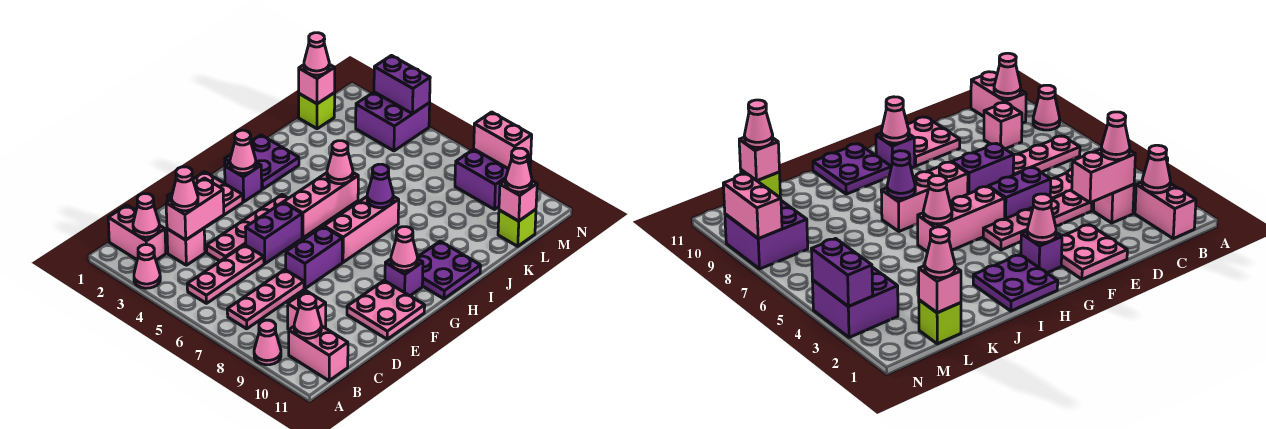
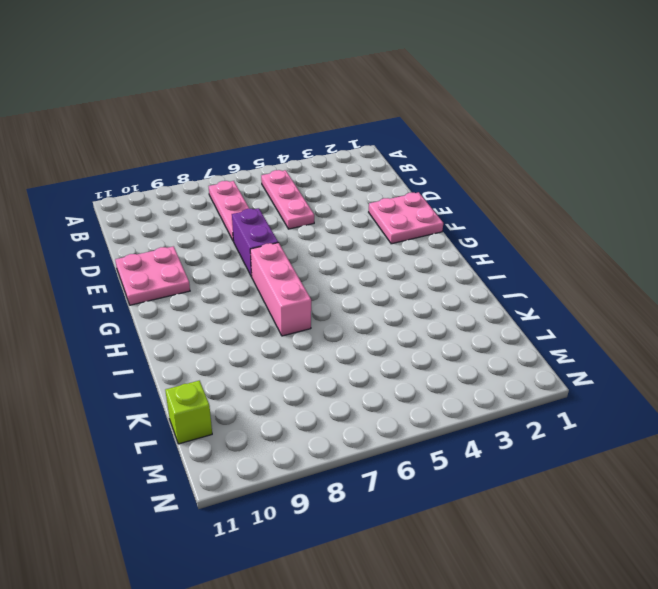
none -> pink 1x1 cone [134,245,160,288]
none -> pink 1x1 cone [254,320,281,365]
none -> pink 1x2 brick [108,205,166,260]
none -> pink 1x2 brick [289,326,348,381]

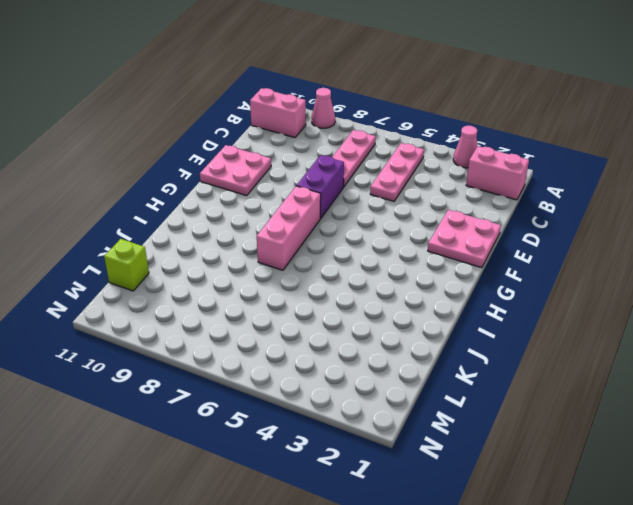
none -> pink 1x1 brick [167,228,205,265]
none -> pink 1x1 brick [288,291,326,329]
none -> pink 1x4 plate [207,195,288,261]
none -> purple 1x2 brick [245,202,302,264]

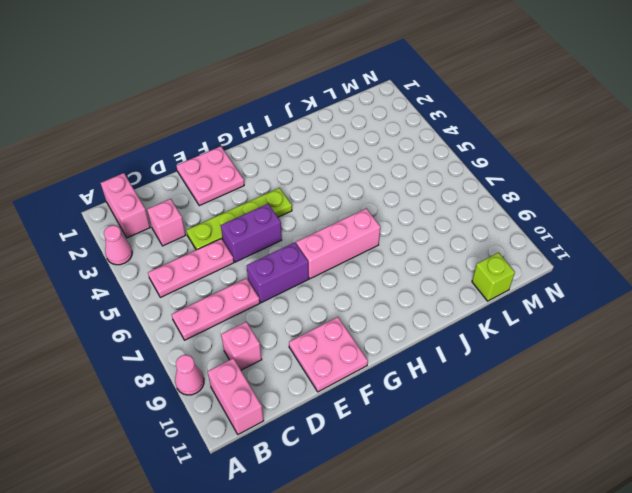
lime 1x4 plate [186,188,292,250] -> pink 1x4 plate [207,195,288,261]
none -> purple 1x1 brick [225,162,262,202]
none -> pink 1x3 brick [284,173,358,238]
none -> purple 1x1 brick [385,259,423,296]
none -> purple 2x2 plate [225,135,299,189]

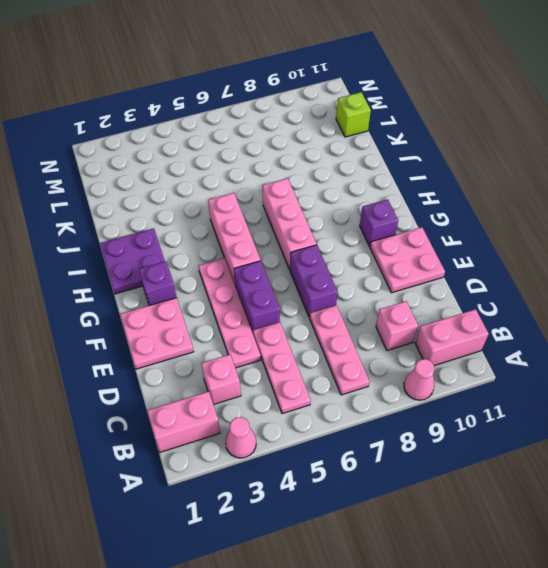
none -> purple 2x2 plate [417,241,481,299]
none -> lime 1x1 brick [299,93,335,129]
none -> purple 2x2 brick [356,92,430,151]
none -> purple 2x2 brick [455,149,531,209]

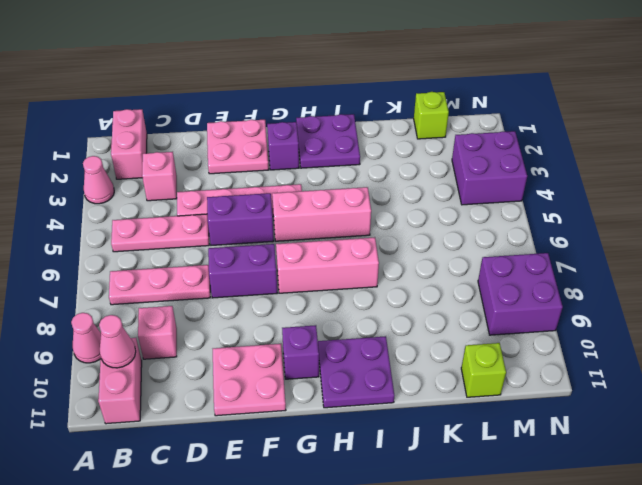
none -> pink 1x1 cone [133,194,159,237]
none -> pink 1x2 brick [166,178,224,240]
none -> pink 1x1 cone [230,130,256,173]
none -> pink 1x1 cone [391,227,417,271]

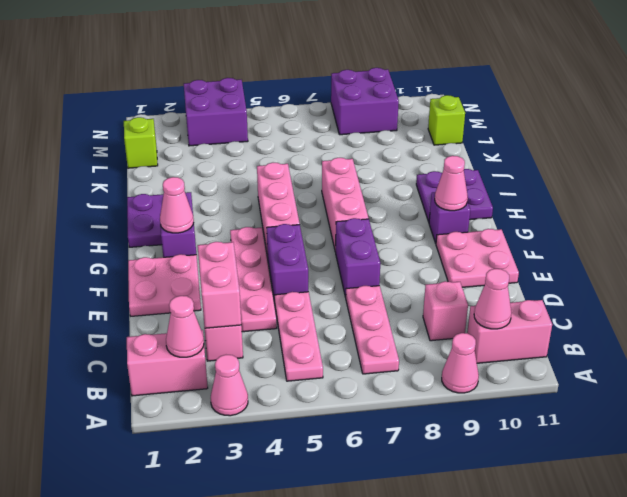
none -> pink 1x1 cone [327,141,353,184]
none -> purple 1x1 cone [367,164,393,208]
none -> pink 1x1 brick [299,64,335,104]
none -> pink 1x1 brick [499,181,537,221]

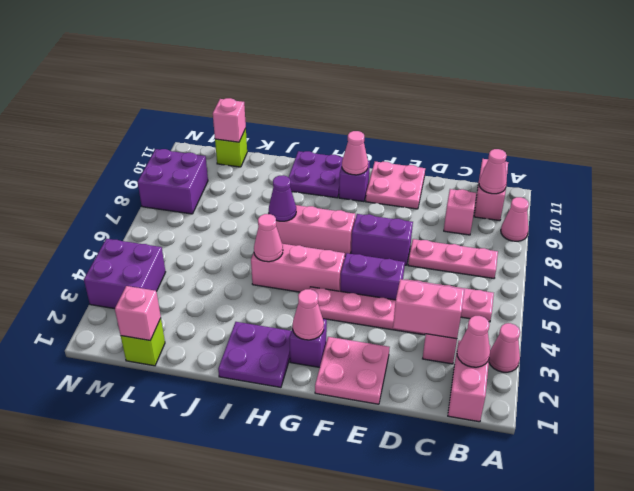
none -> purple 1x2 brick [374,56,430,114]
none -> pink 1x2 brick [474,112,532,169]
none -> pink 1x1 cone [172,167,198,211]
none -> pink 1x1 cone [304,33,329,75]

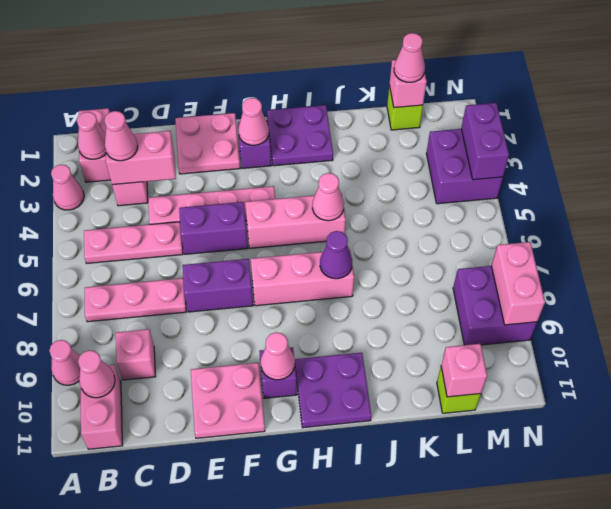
none -> pink 1x1 cone [505,148,532,192]

